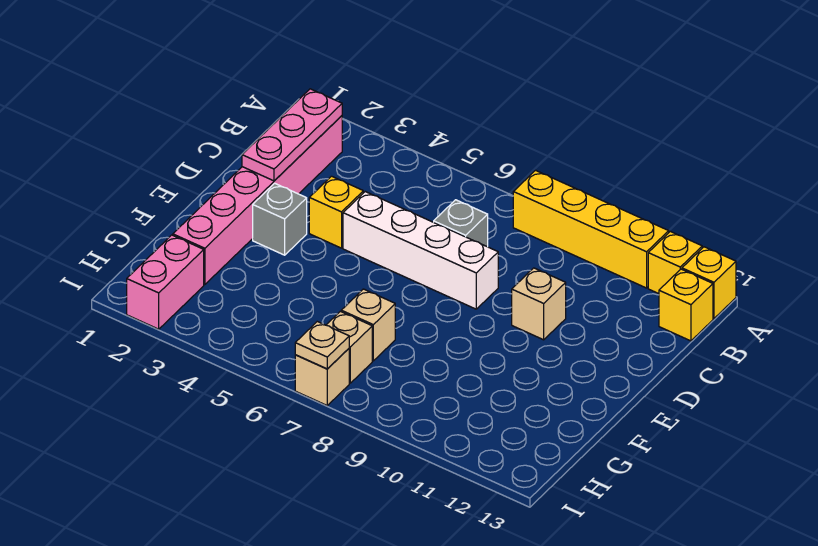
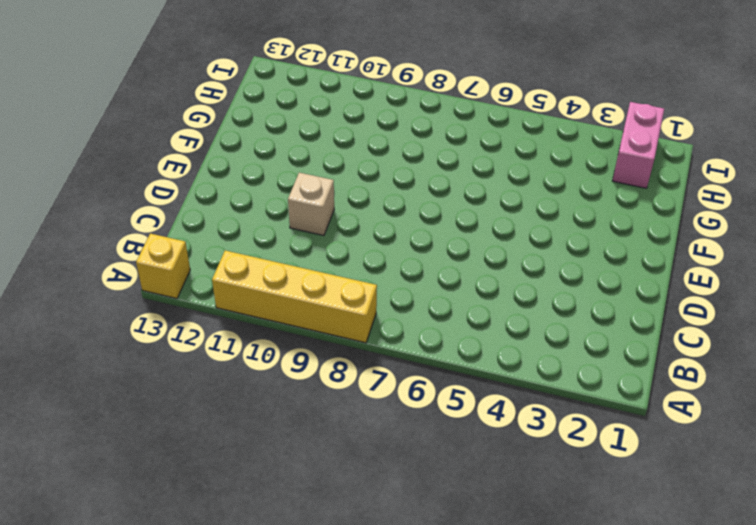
none -> yellow 1x1 brick [648,231,702,294]
none -> pink 1x6 brick [173,116,342,285]
none -> yellow 1x1 brick [659,269,713,341]

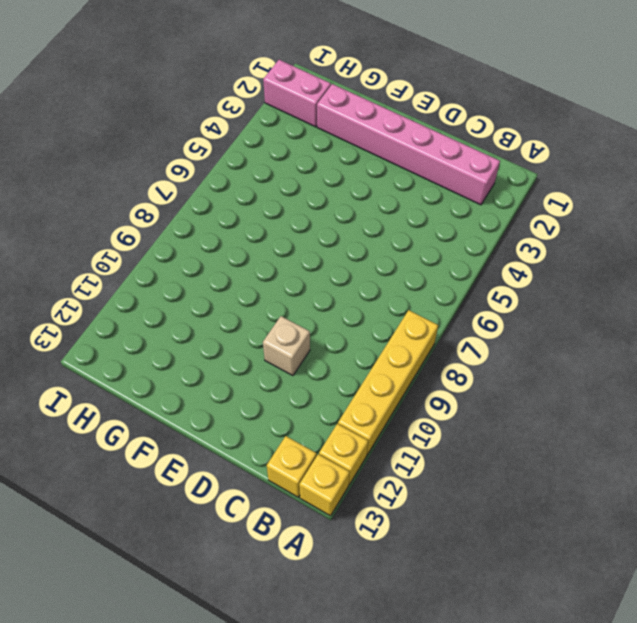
none -> grey 1x1 brick [434,200,488,247]
none -> yellow 1x1 brick [309,176,363,248]
none -> white 1x4 brick [343,192,498,309]

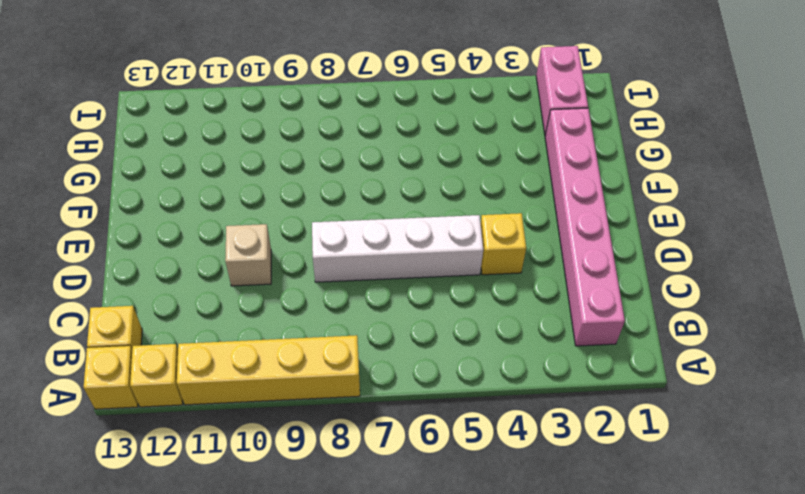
none -> grey 1x1 brick [434,200,488,247]
none -> grey 1x1 brick [253,183,307,255]
none -> tan 1x1 brick [341,289,395,361]

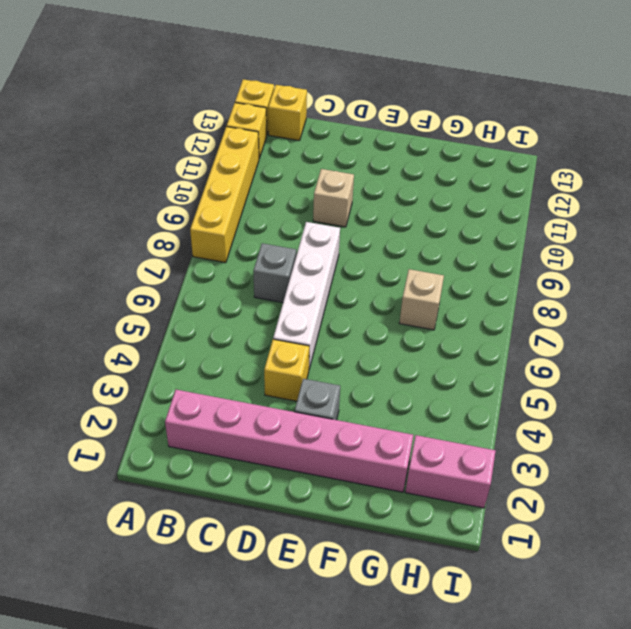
none -> tan 1x1 brick [327,311,372,383]
none -> tan 1x1 brick [295,349,349,405]
none -> pink 1x3 plate [242,89,342,181]

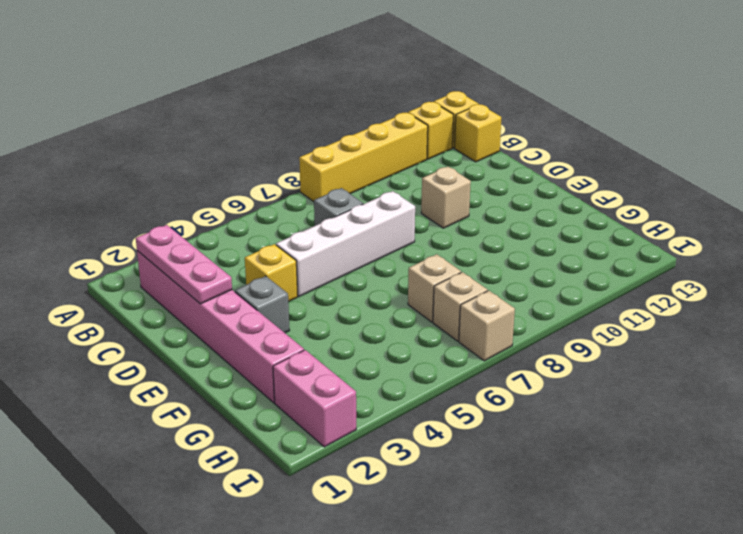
none -> tan 1x1 plate [295,322,349,369]

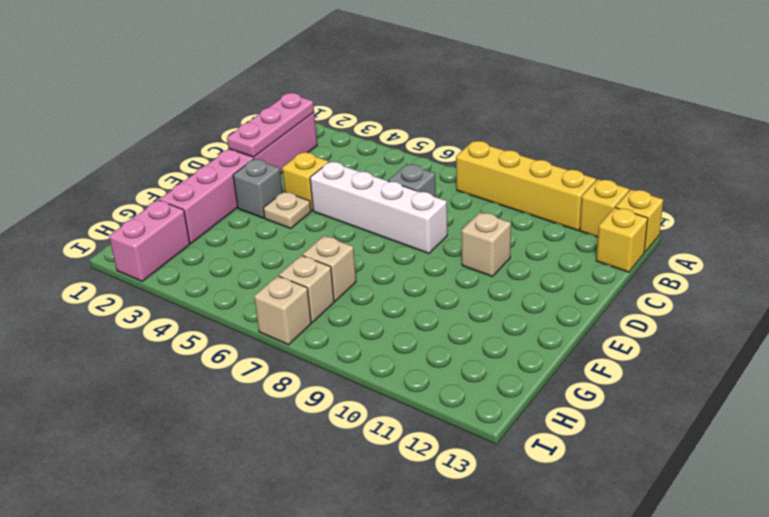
tan 1x1 plate [263,192,311,229] -> tan 1x1 plate moved to [295,322,349,369]

